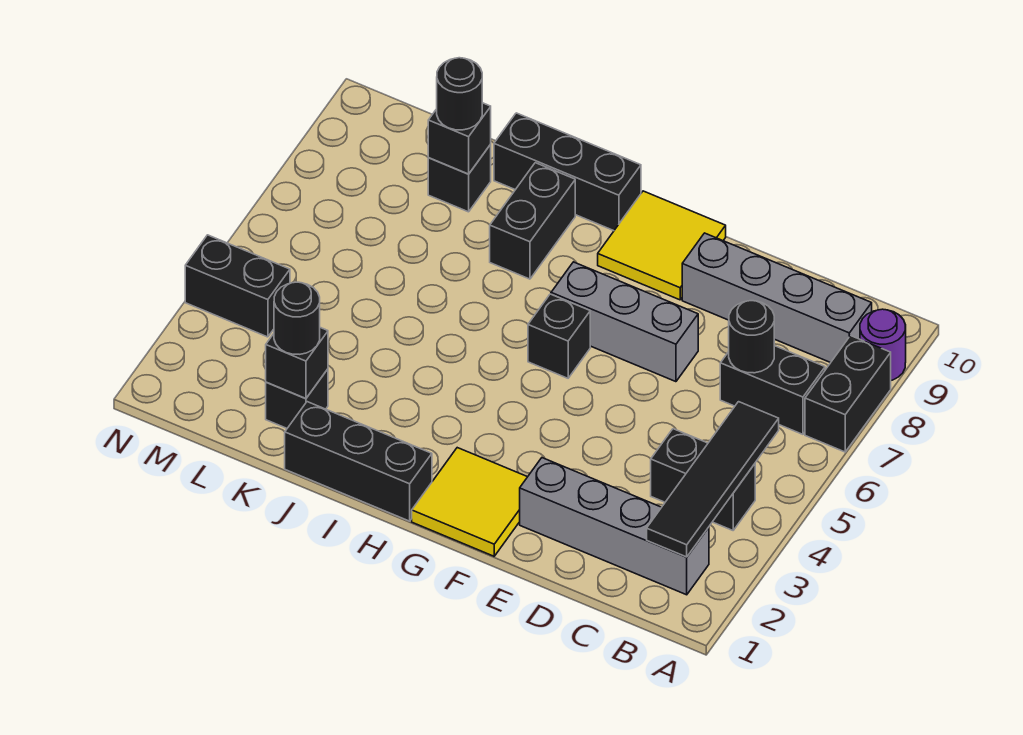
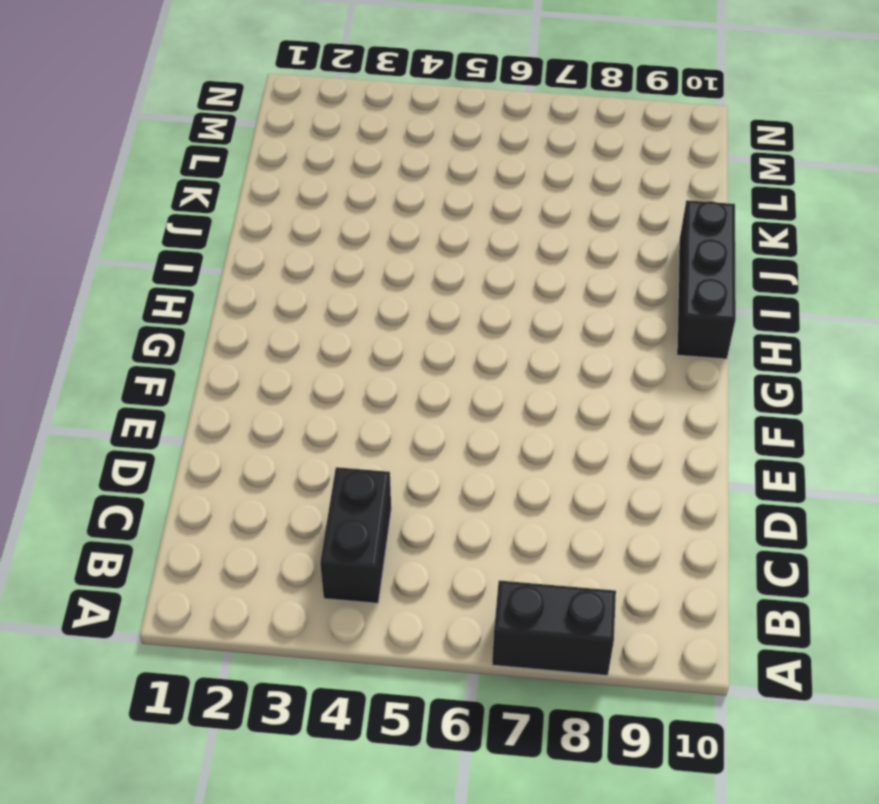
none -> purple 1x1 round brick [860,309,906,380]
none -> grey 1x4 brick [520,458,709,595]
none -> black 1x2 brick [720,346,825,434]

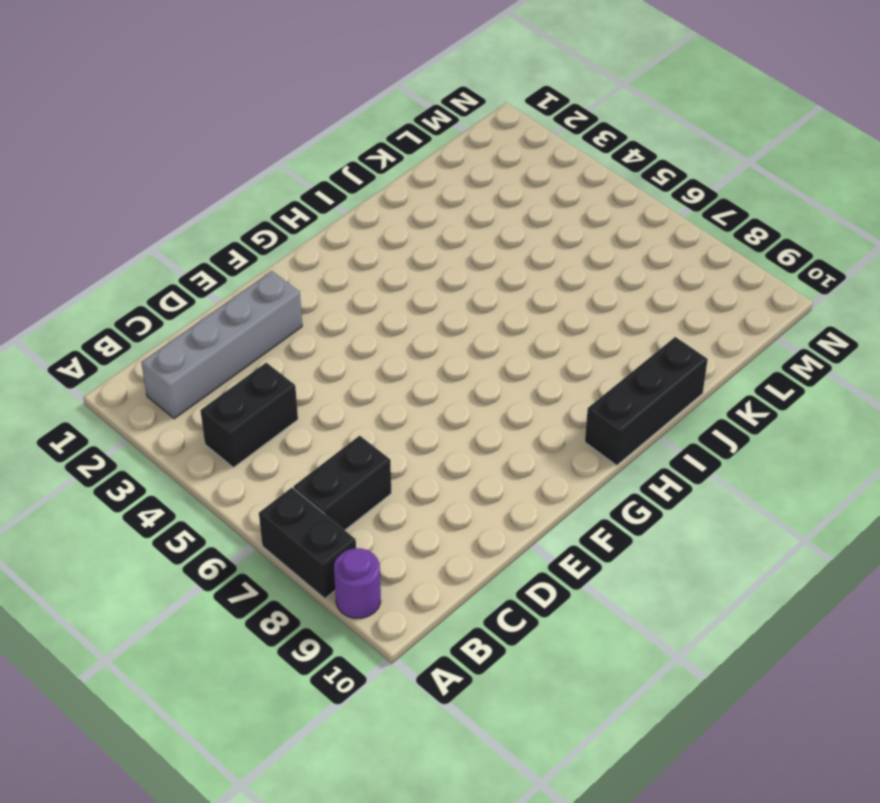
none -> grey 1x4 brick [682,233,872,363]
none -> grey 1x3 brick [551,262,698,382]
none -> yellow 2x2 tile [412,448,527,556]

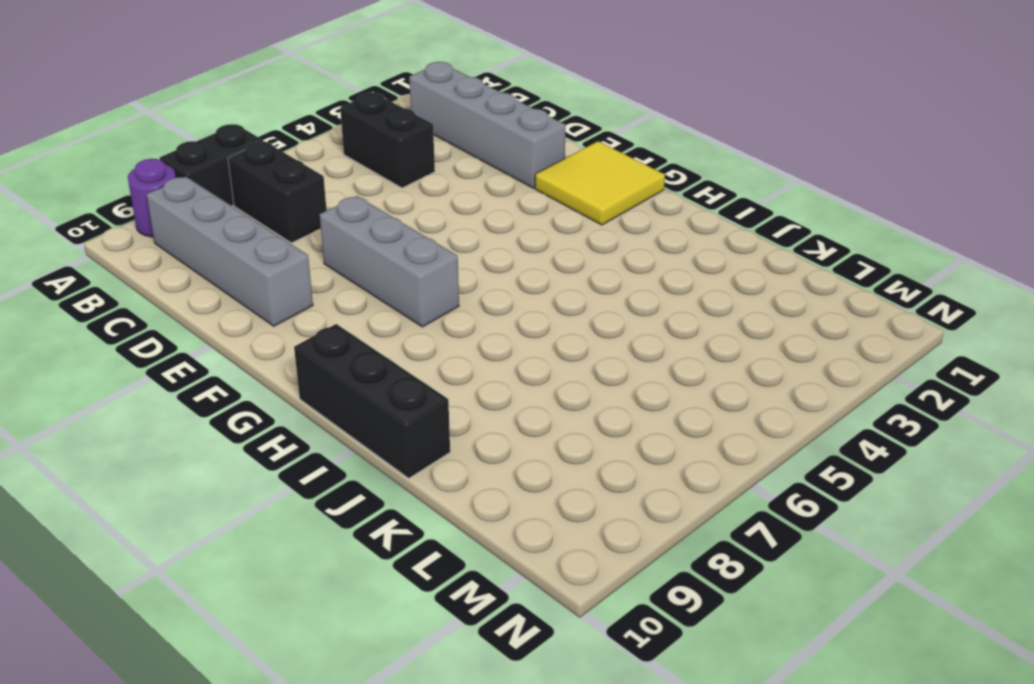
none -> yellow 2x2 tile [598,191,726,300]
none -> black 1x1 brick [528,294,590,378]
none -> black 1x3 brick [285,402,432,521]

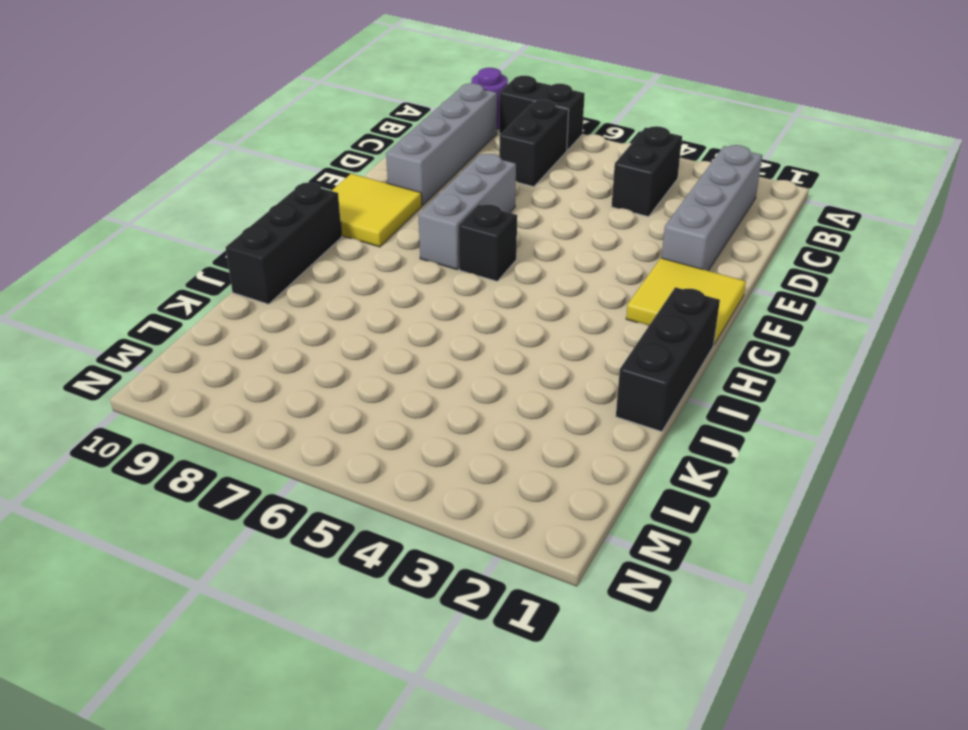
none -> black 1x2 brick [490,163,575,279]
none -> black 1x1 brick [266,369,328,428]
none -> black 1x1 brick [428,145,491,212]

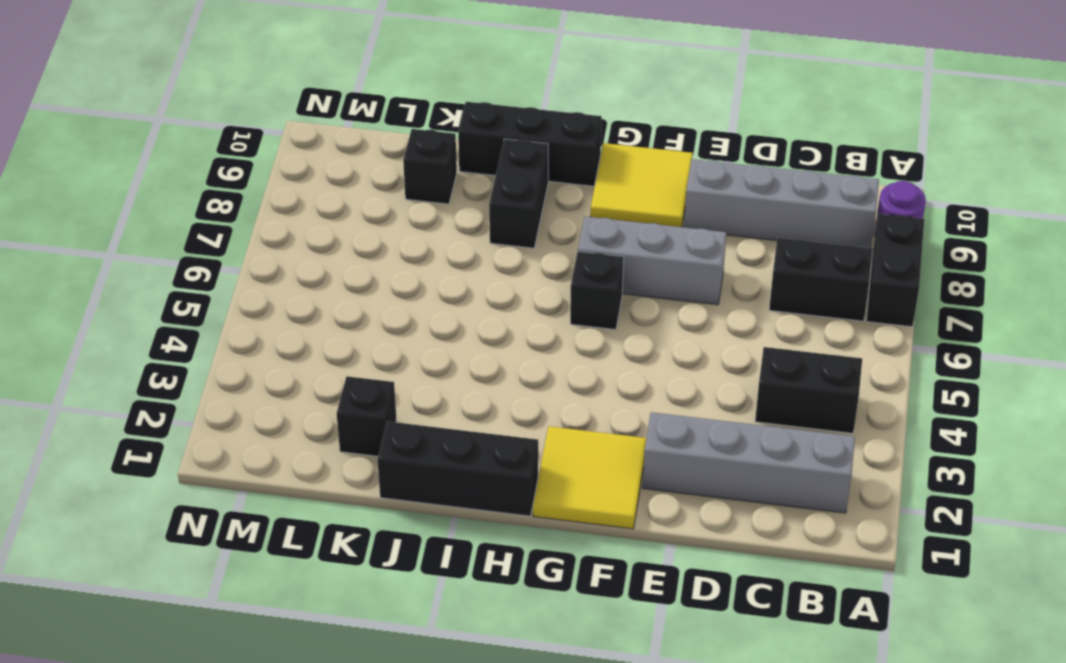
none -> black 1x2 brick [185,235,290,337]
none -> black 1x4 tile [647,402,779,557]
none -> black 1x1 round brick [729,301,774,373]

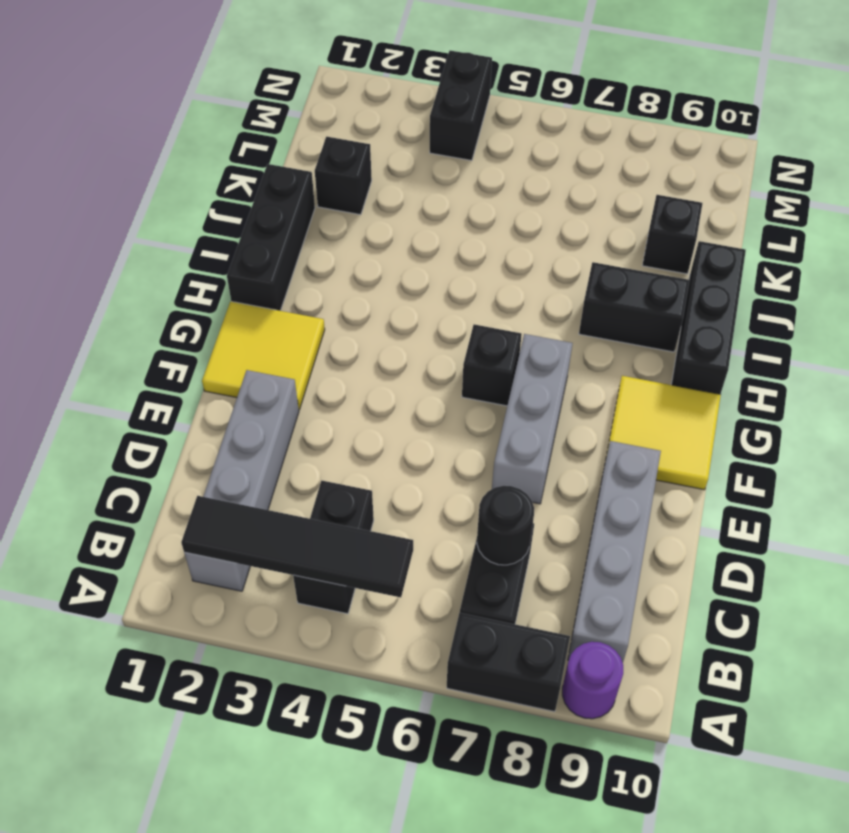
none -> black 1x1 brick [266,328,328,398]
none -> black 1x1 brick [428,103,491,174]
none -> black 1x1 round brick [274,282,320,354]

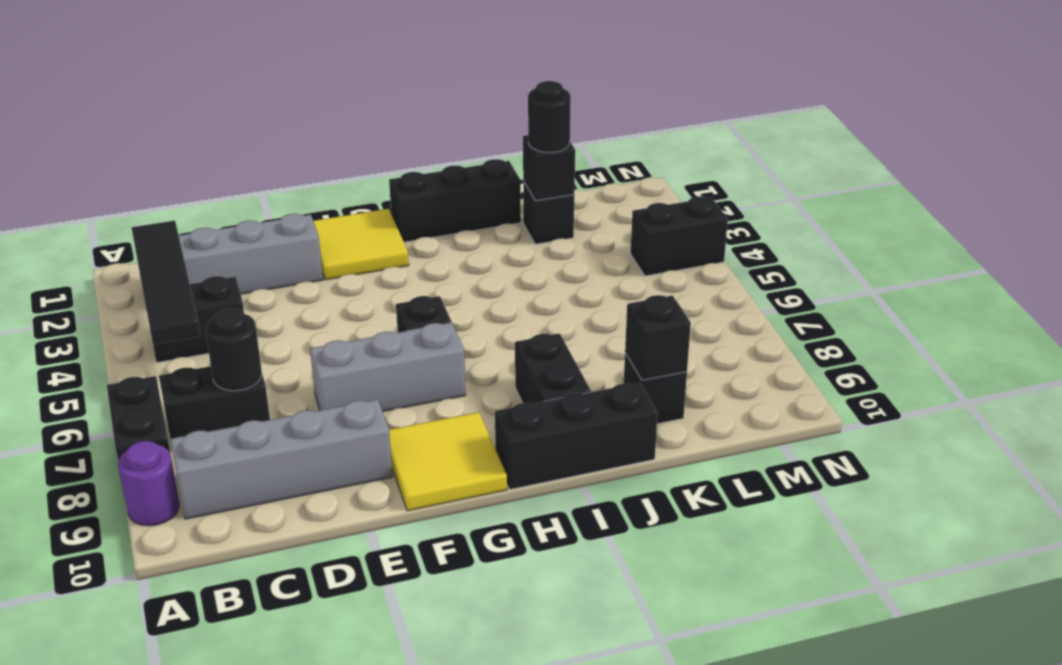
none -> black 1x1 round brick [437,58,482,130]

